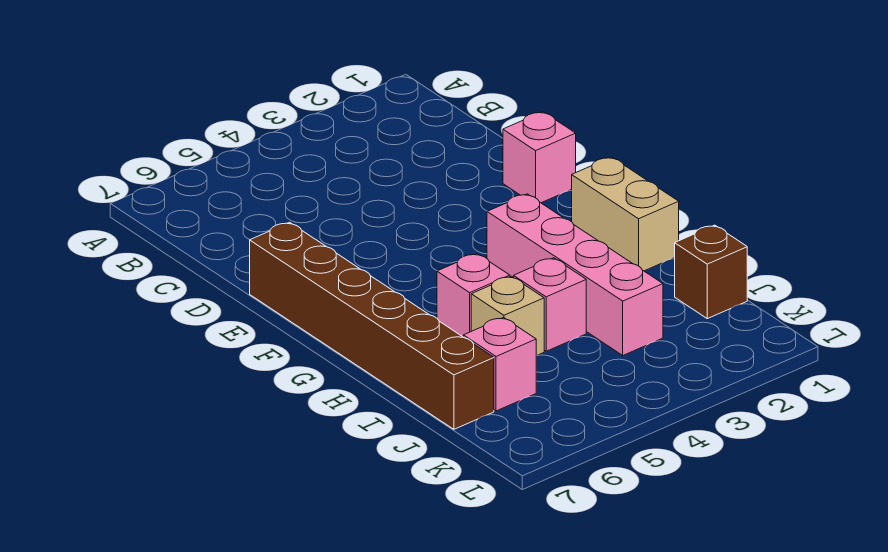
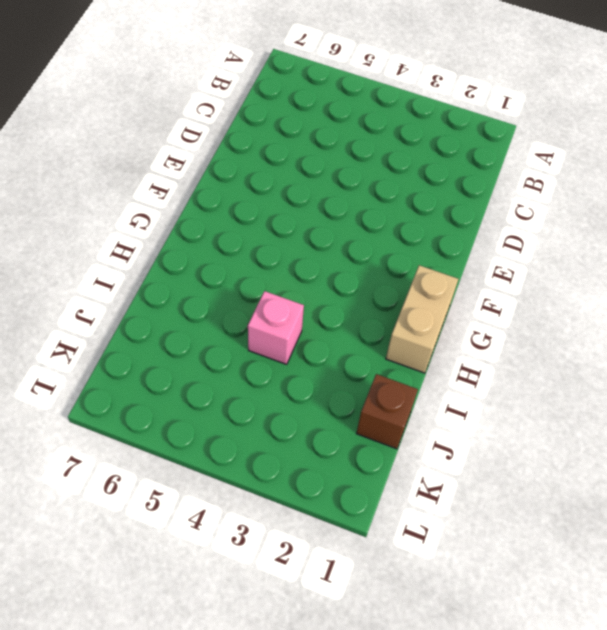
none -> pink 1x1 brick [503,112,576,203]
none -> brown 1x6 brick [250,222,494,429]

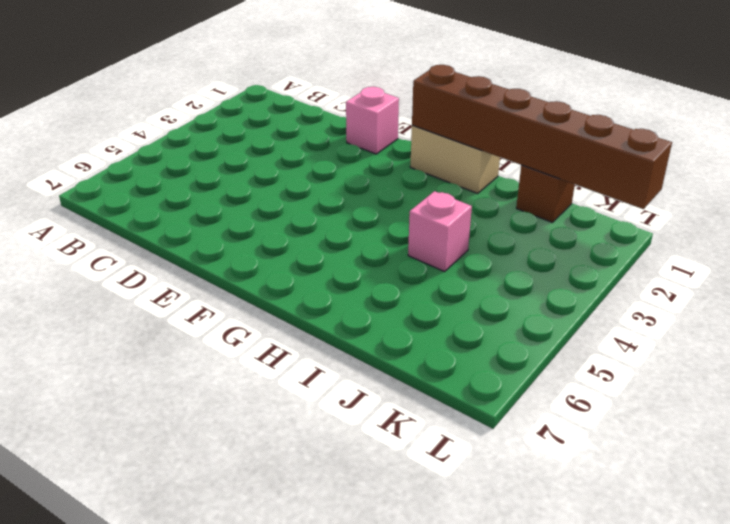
brown 1x6 brick [412,65,672,209] -> brown 1x6 brick moved to [250,222,494,429]
none -> pink 1x4 brick [487,194,663,355]
none -> pink 1x1 brick [437,254,510,337]

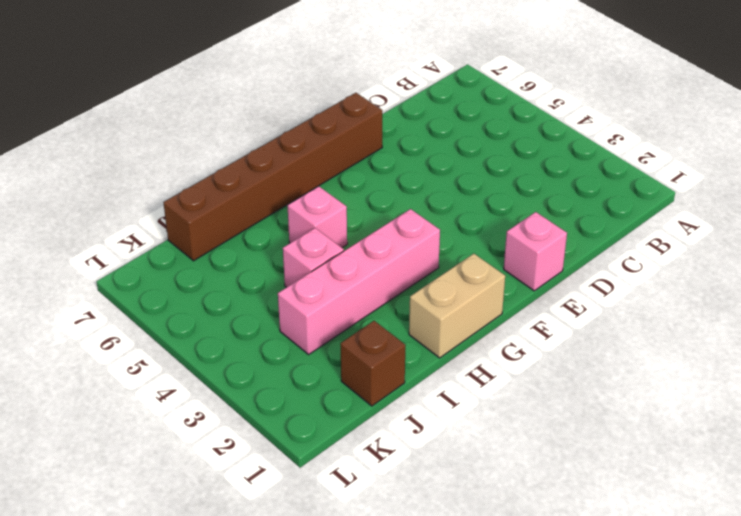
none -> tan 1x1 brick [471,276,544,356]
none -> pink 1x1 brick [463,318,536,411]

